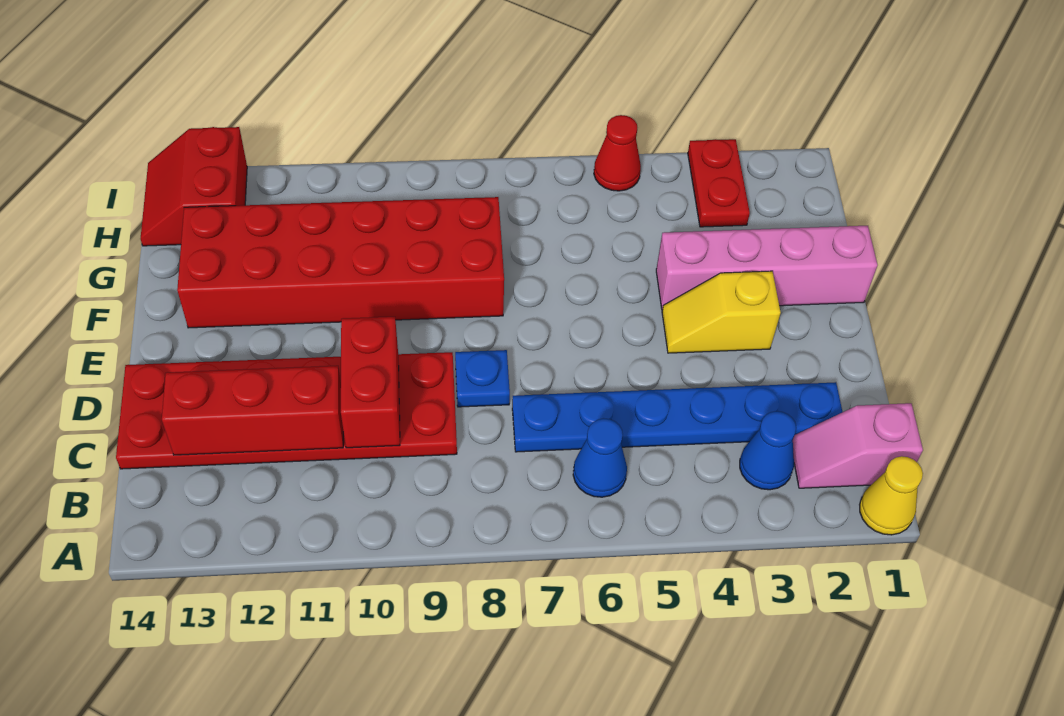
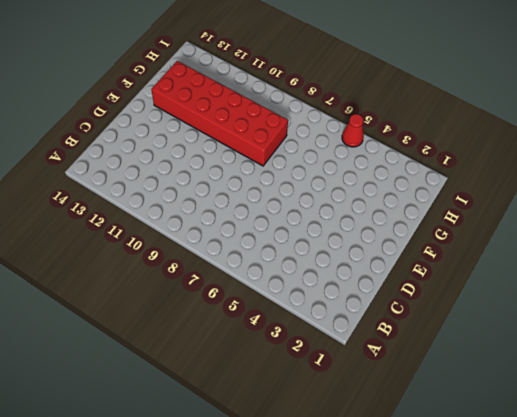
none -> yellow 1x1 cone [860,456,923,535]
none -> pink 1x2 slope [793,403,923,488]
none -> blue 1x1 cone [740,411,796,490]

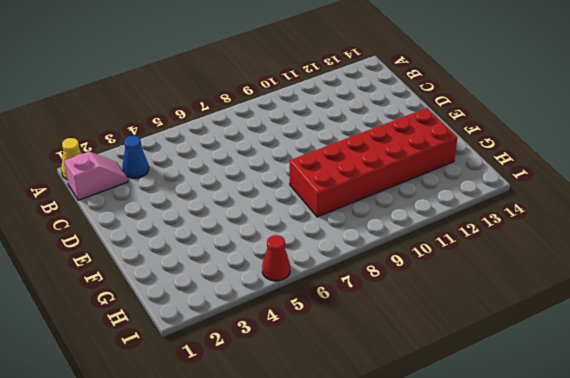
none -> blue 1x1 cone [573,418,627,497]
none -> blue 1x6 plate [512,382,842,452]
none -> red 2x6 plate [116,352,457,469]

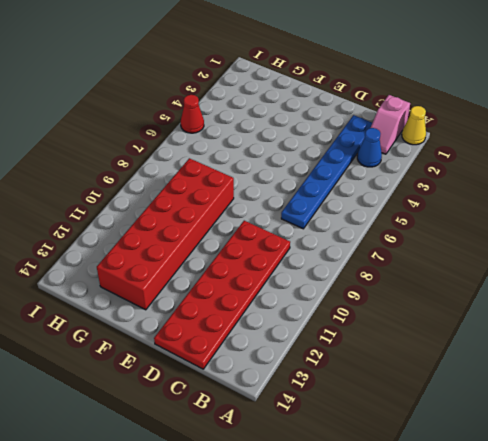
none -> blue 1x1 cone [573,418,627,497]
none -> blue 1x1 plate [455,350,510,407]
none -> yellow 1x2 slope [662,271,781,353]

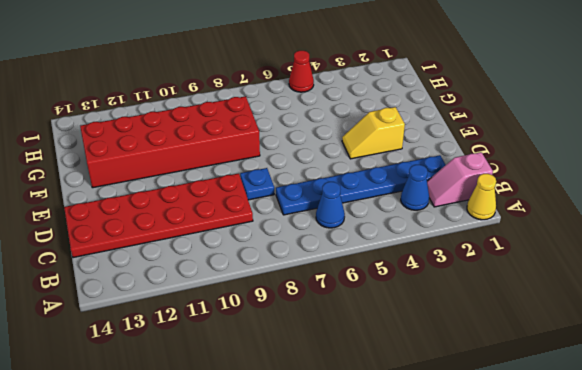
none -> pink 1x4 brick [656,226,878,310]
none -> red 1x2 plate [688,139,750,227]
none -> red 2x2 slope [140,127,247,246]

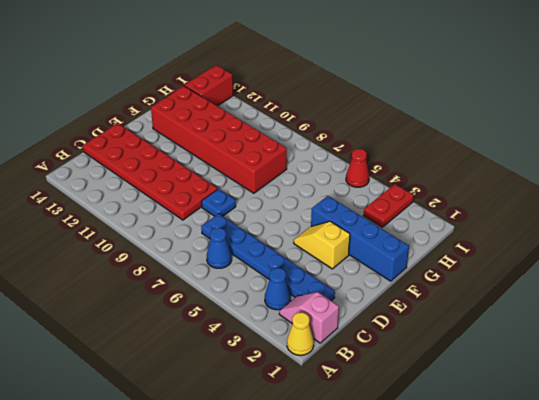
blue 1x4 brick [311,196,409,281] -> pink 1x4 brick [656,226,878,310]
none -> red 1x2 brick [341,317,400,448]
none -> red 1x3 brick [162,366,343,455]

